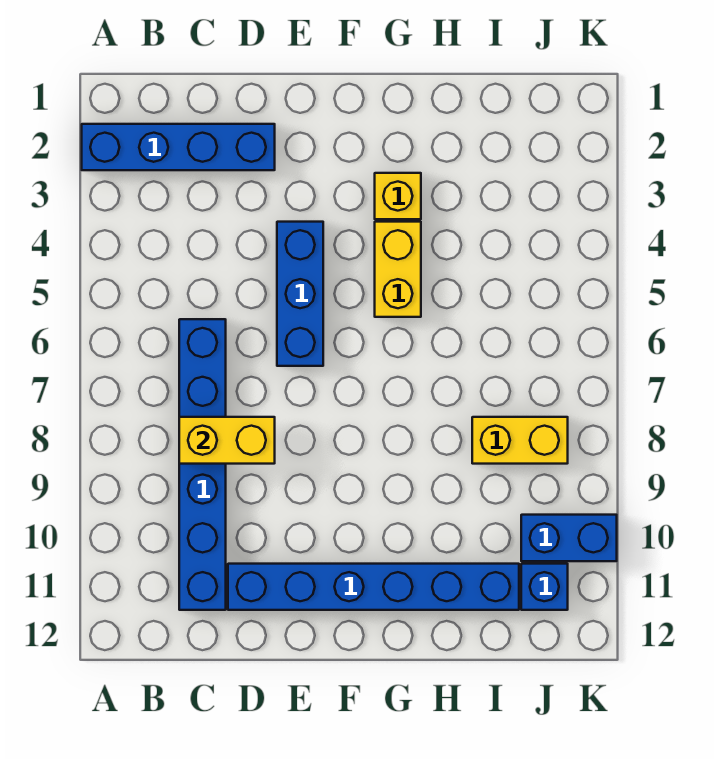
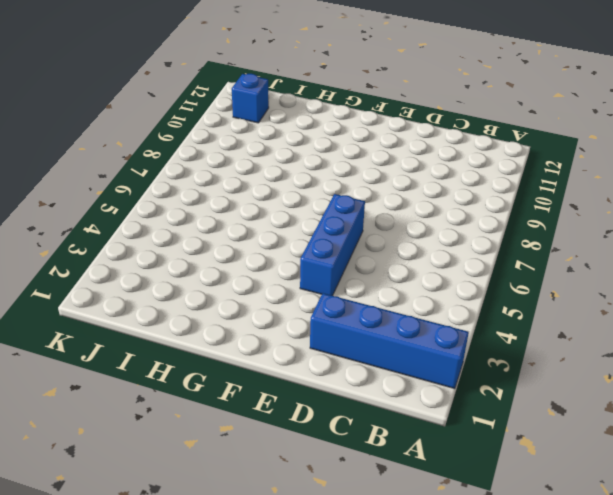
none -> blue 1x6 brick [179,319,226,610]
none -> blue 1x6 brick [228,564,519,610]

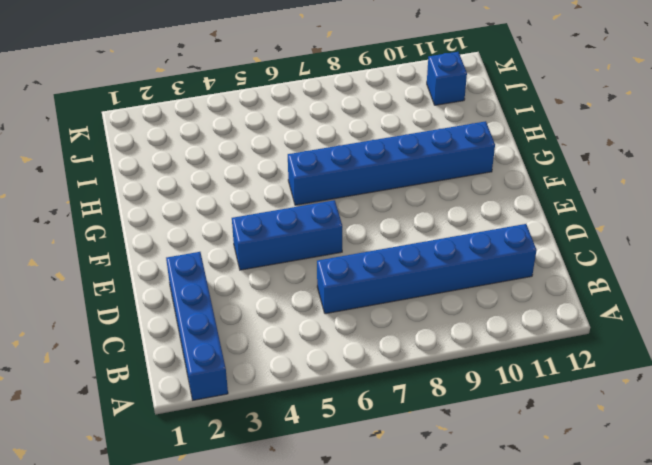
blue 1x6 brick [288,121,495,205] -> blue 1x6 brick turned to [228,564,519,610]
none -> yellow 1x1 brick [375,173,421,219]
none -> yellow 1x2 brick [375,222,421,317]

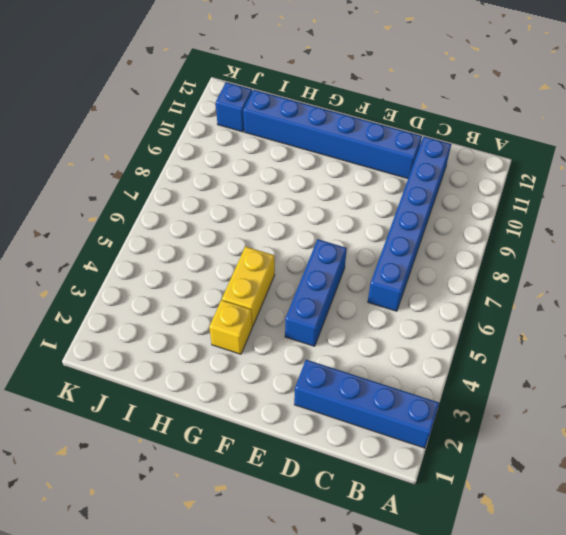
none -> yellow 1x2 brick [472,417,568,464]
none -> blue 1x2 brick [521,515,617,561]

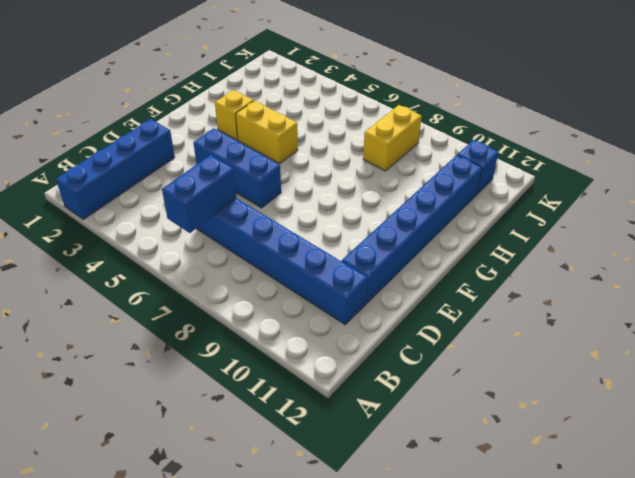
blue 1x2 brick [162,155,236,233] -> blue 1x2 brick moved to [521,515,617,561]
none -> yellow 1x2 brick [179,417,275,464]

